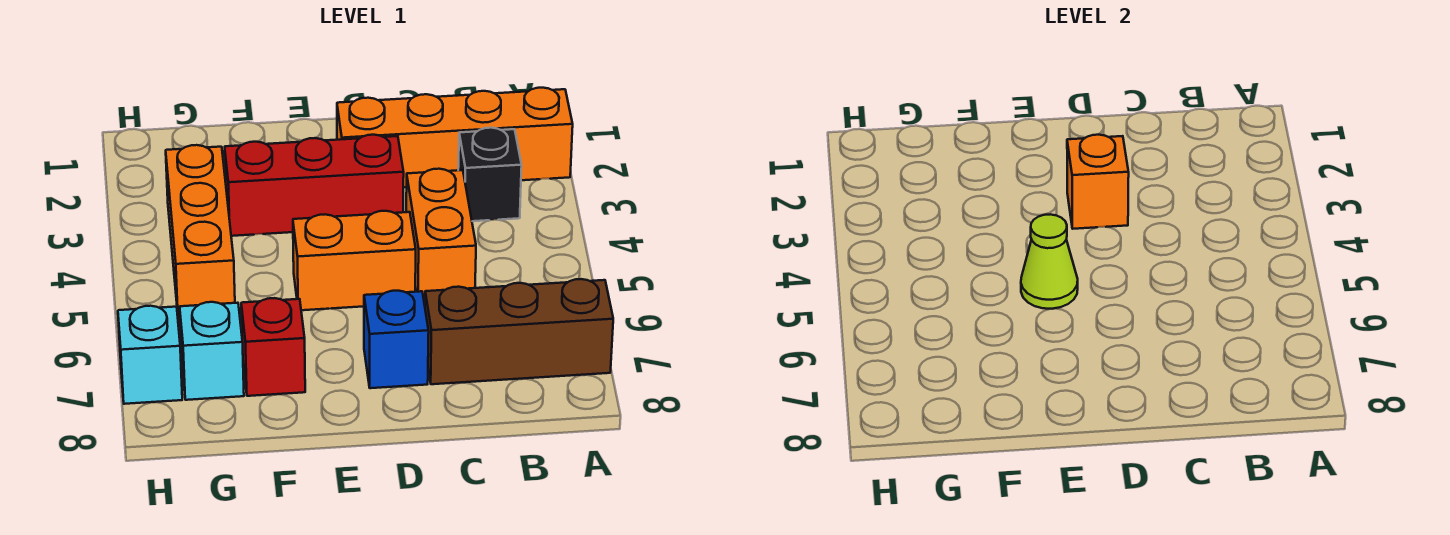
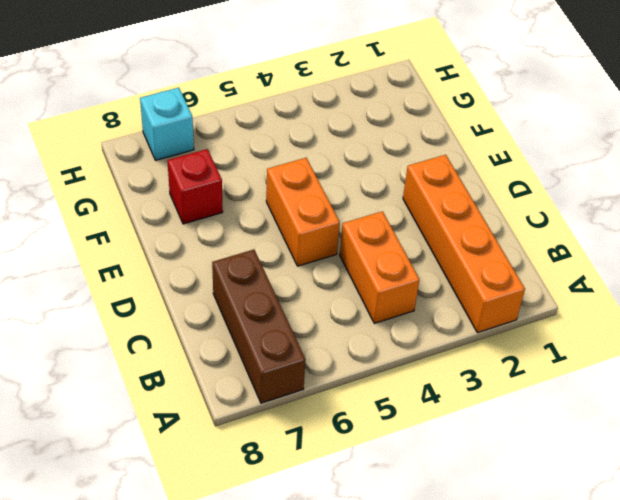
orange 1x2 brick [340,211,419,323] -> orange 1x2 brick turned to [406,169,476,303]
none -> black 1x1 brick [458,128,522,221]
none -> red 1x3 brick [225,135,404,236]
none -> blue 1x1 brick [364,291,429,388]

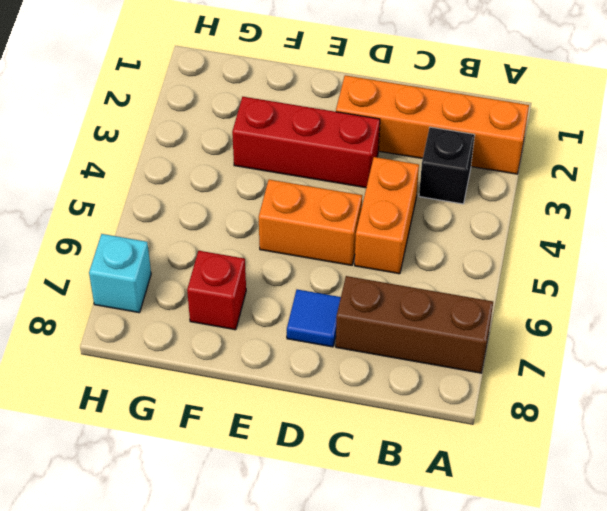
blue 1x1 tile [287,289,341,347] -> blue 1x1 brick [364,291,429,388]
none -> orange 1x3 brick [166,145,235,318]
none -> cyan 1x1 brick [180,302,244,400]
none -> orange 1x1 brick [1067,135,1129,229]

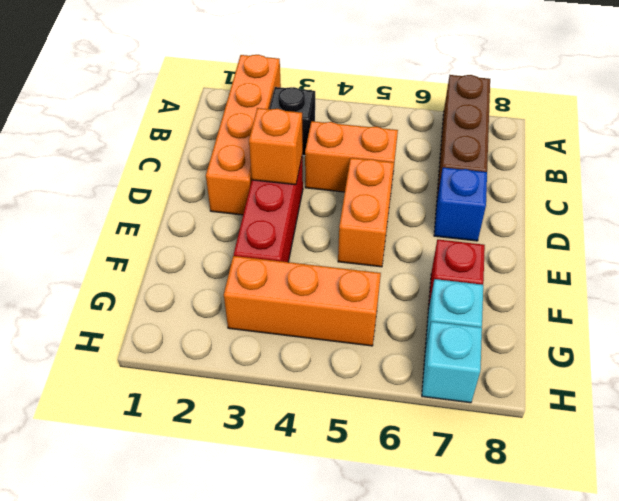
none -> lime 1x1 cone [1021,214,1078,309]

